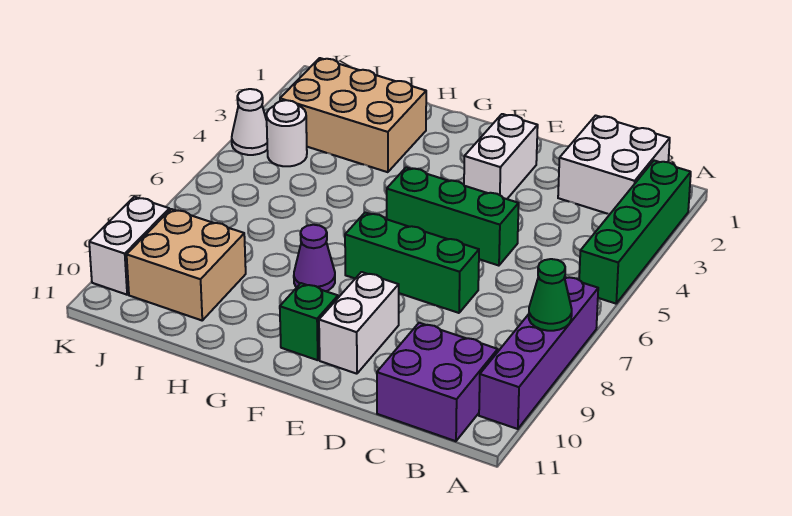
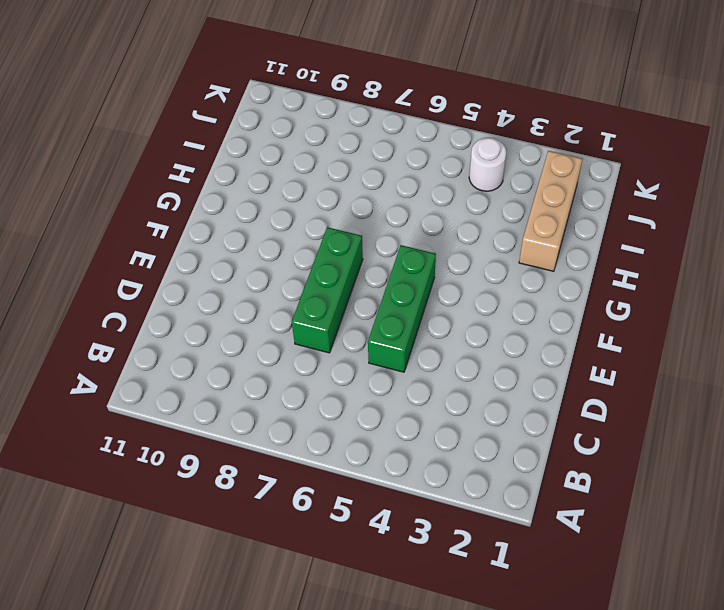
tan 1x3 brick [519,151,582,271] -> tan 2x3 brick [280,58,426,172]
none -> green 1x4 brick [579,161,691,304]
none -> purple 1x4 brick [479,277,598,429]
none -> white 2x2 brick [558,115,670,214]

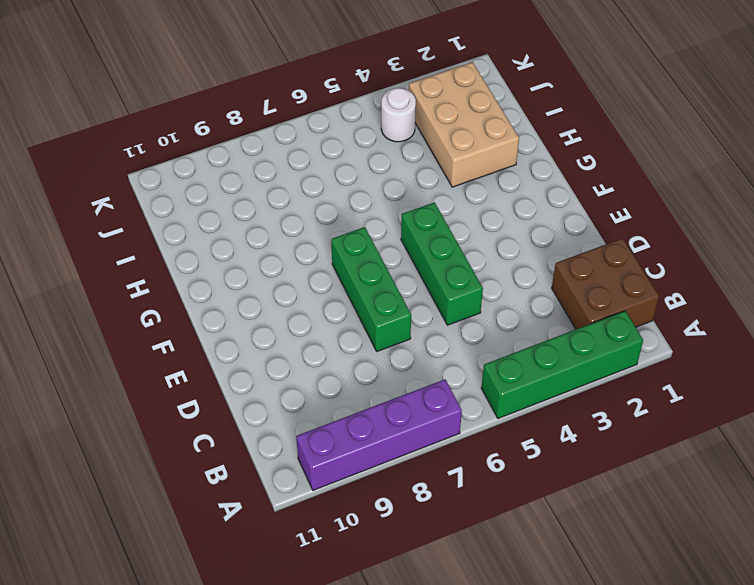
brown 2x2 brick [552,238,659,329] -> white 2x2 brick [558,115,670,214]
none -> purple 2x2 brick [377,323,498,441]
none -> white 1x2 brick [464,114,538,199]
none -> white 1x2 brick [319,272,399,374]

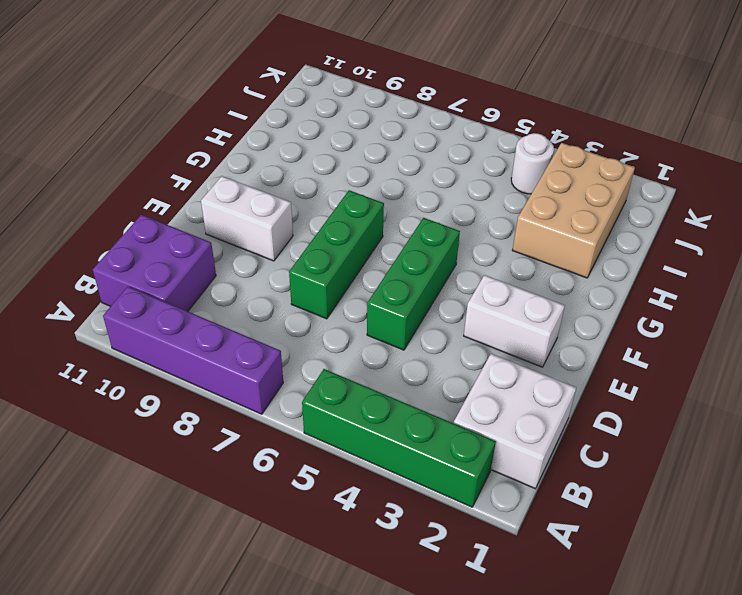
none -> green 1x1 brick [280,283,338,360]
none -> purple 1x1 cone [294,225,335,291]
none -> tan 2x2 brick [127,209,246,320]

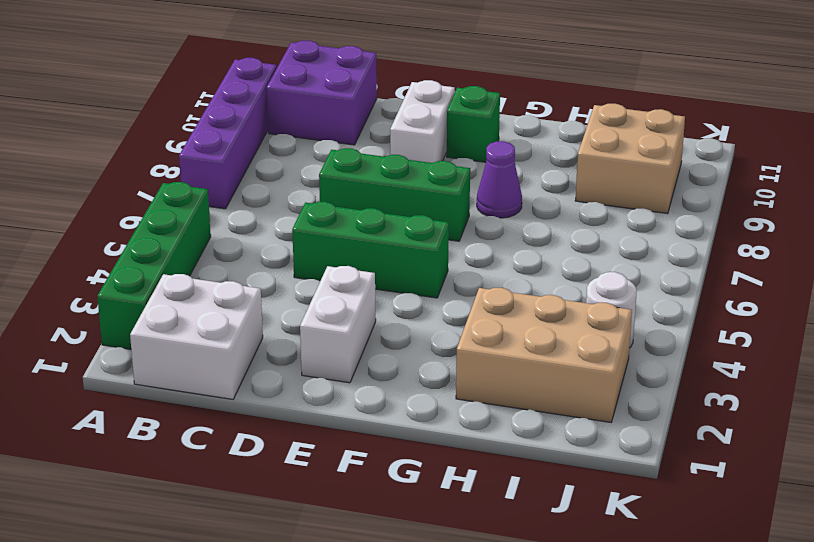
none -> white 1x1 cone [232,89,267,155]
none -> white 1x2 brick [89,197,170,295]
none -> green 1x1 cone [529,259,572,331]

